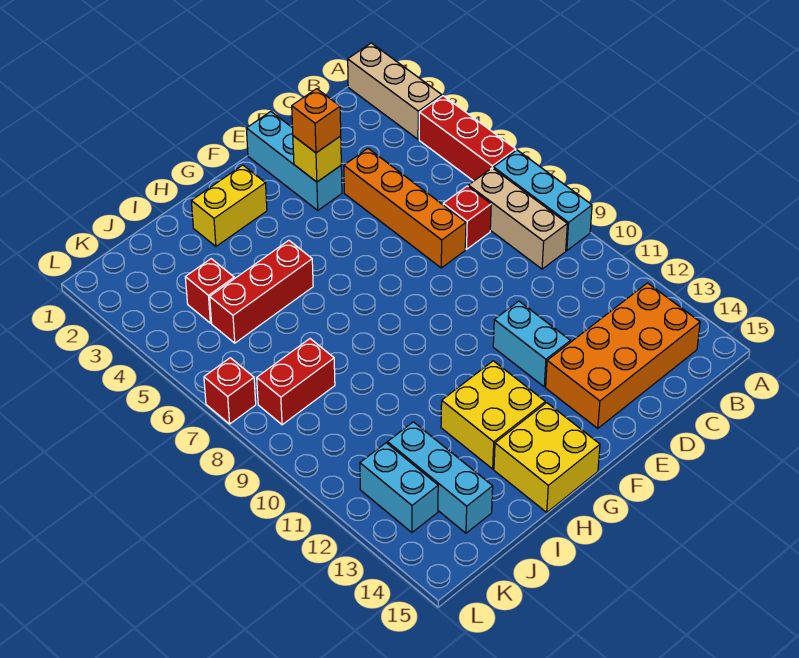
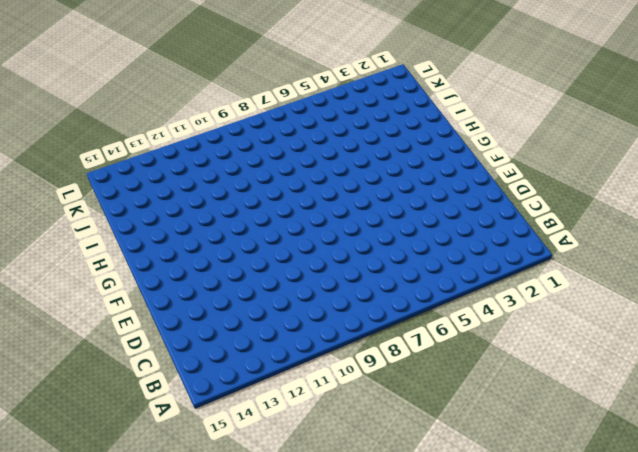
none -> tan 1x3 brick [348,43,442,139]
none -> red 1x3 brick [419,96,516,181]
none -> cyan 1x3 brick [493,150,592,250]

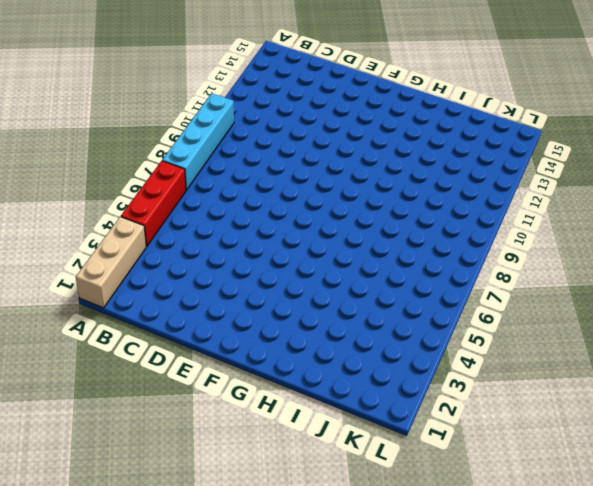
cyan 1x4 brick [162,93,234,190] -> cyan 1x3 brick [493,150,592,250]
none -> tan 1x3 brick [468,168,567,269]
none -> orange 2x4 brick [546,283,700,428]
none -> red 1x1 brick [443,186,491,249]

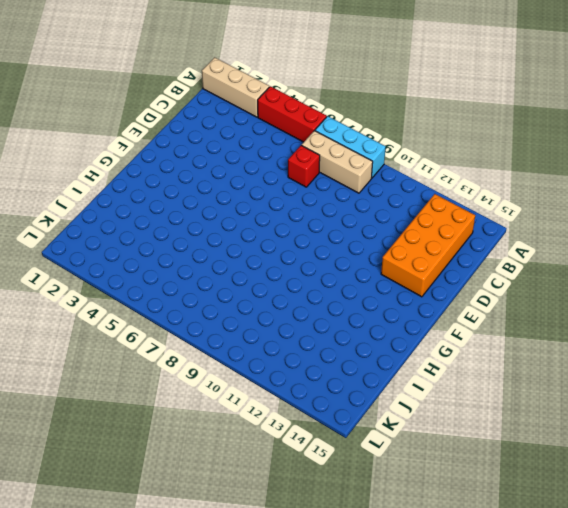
none -> orange 1x4 brick [344,149,466,268]
none -> cyan 1x3 brick [246,112,342,210]
none -> cyan 1x2 brick [493,301,570,387]

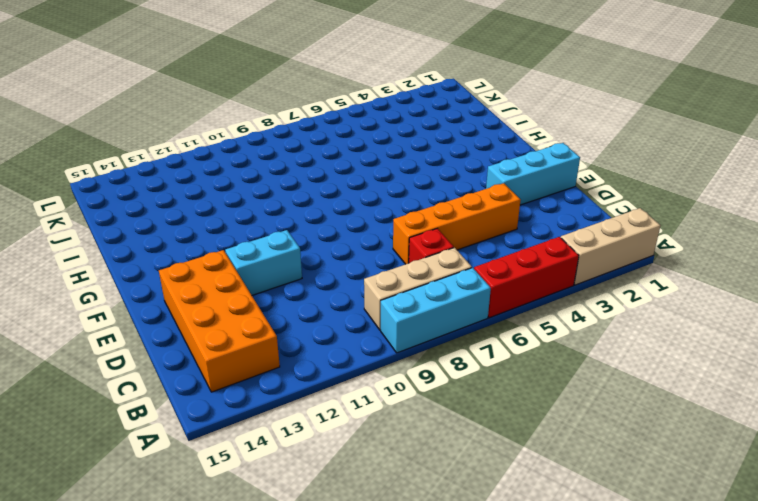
none -> yellow 1x2 brick [191,165,267,246]
none -> yellow 2x2 brick [441,361,545,469]
none -> yellow 2x2 brick [494,403,600,512]

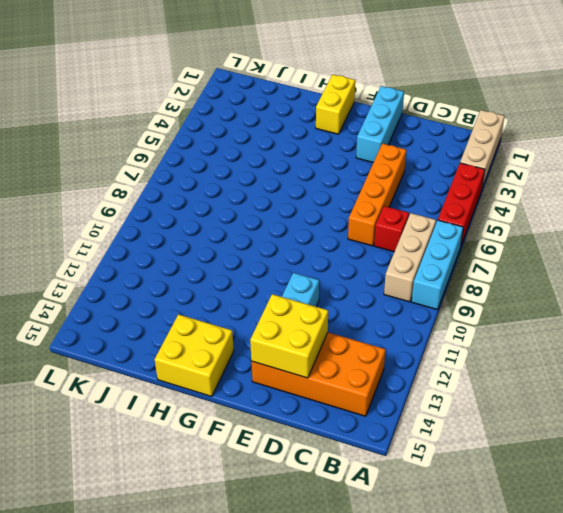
yellow 2x2 brick [250,294,328,378] -> yellow 2x2 brick moved to [441,361,545,469]
yellow 1x2 brick [316,75,355,134] -> yellow 1x2 brick turned to [191,165,267,246]
none -> red 1x3 brick [210,240,313,343]
none -> red 1x1 brick [185,259,234,323]
none -> red 1x2 brick [257,339,335,425]

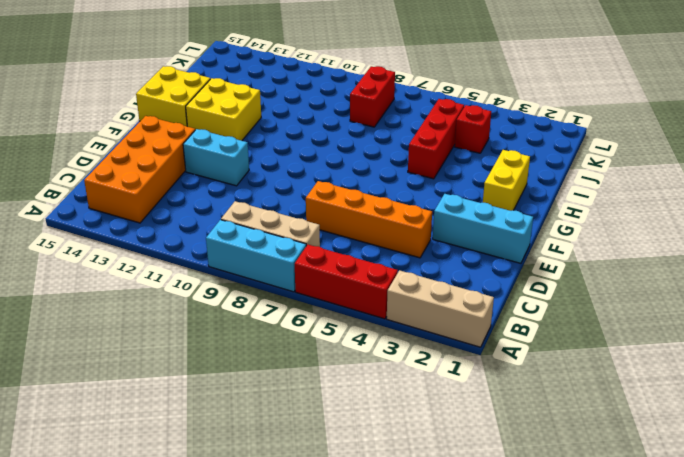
none -> red 1x1 brick [443,186,491,249]
none -> cyan 1x3 brick [387,422,493,533]
none -> cyan 1x2 brick [360,443,438,533]

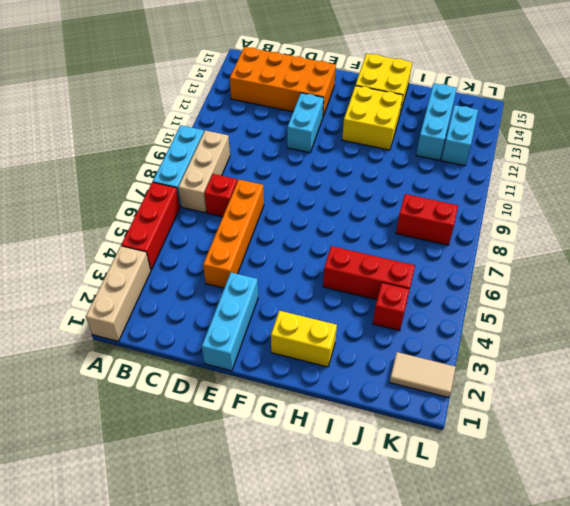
tan 1x2 tile [390,352,456,398] -> none
none -> red 1x1 brick [204,358,256,424]
none -> yellow 1x1 brick [293,136,341,182]
none -> orange 1x1 brick [292,89,341,153]

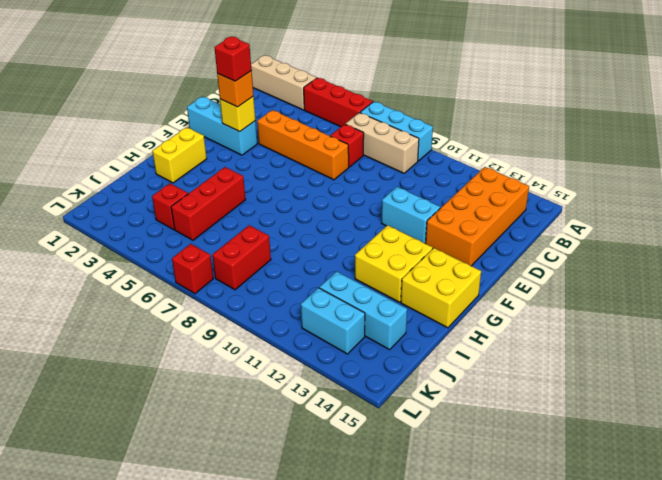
red 1x1 brick [214,37,252,81] -> none

